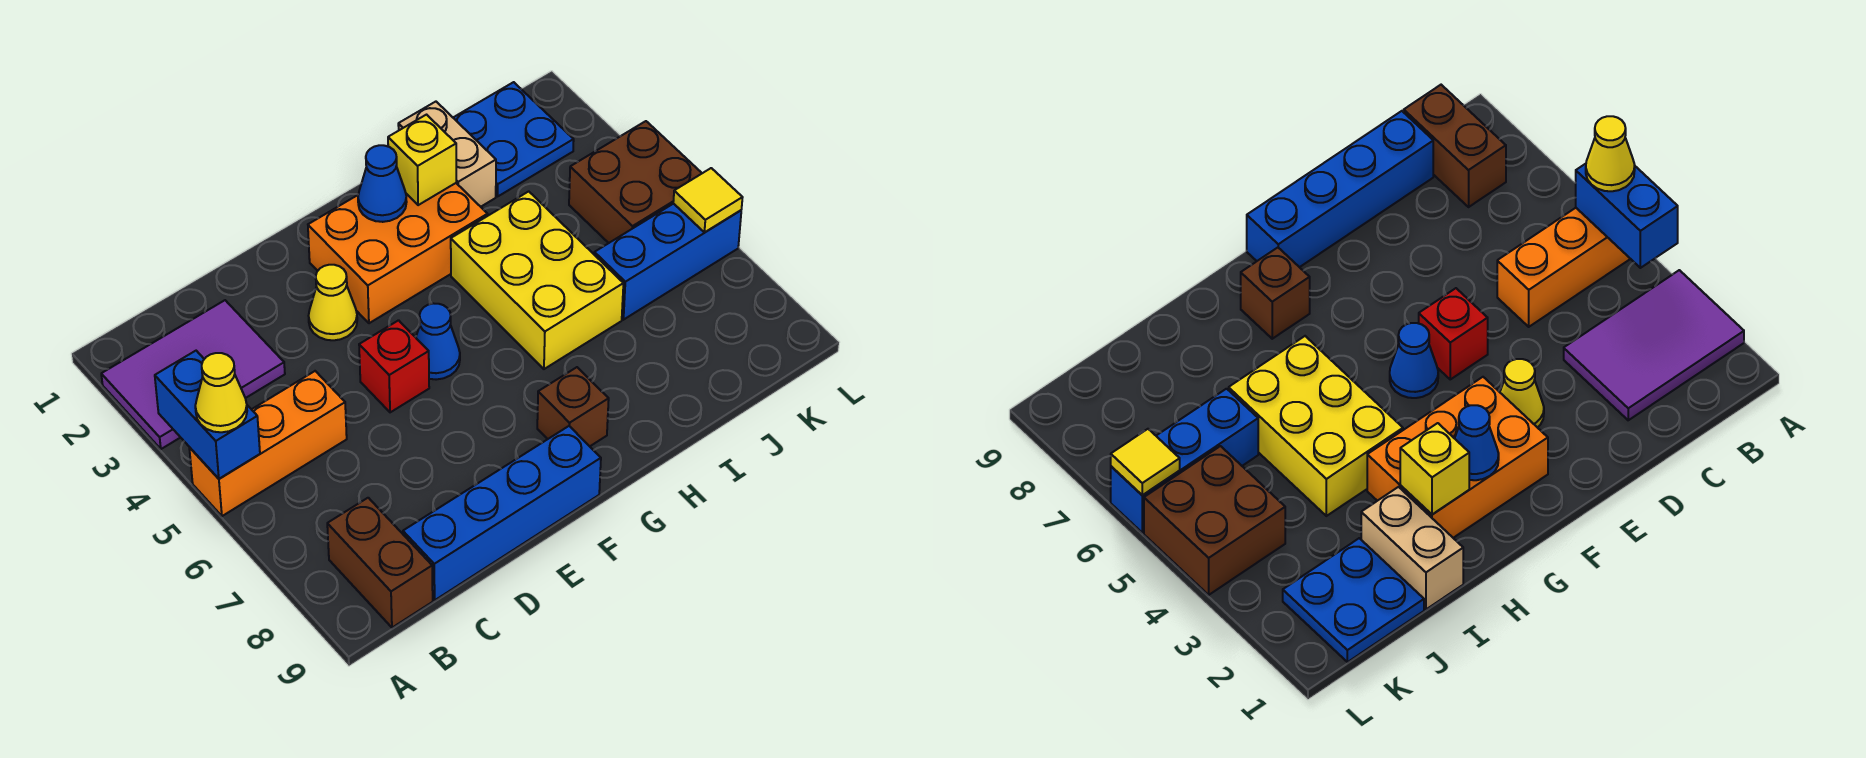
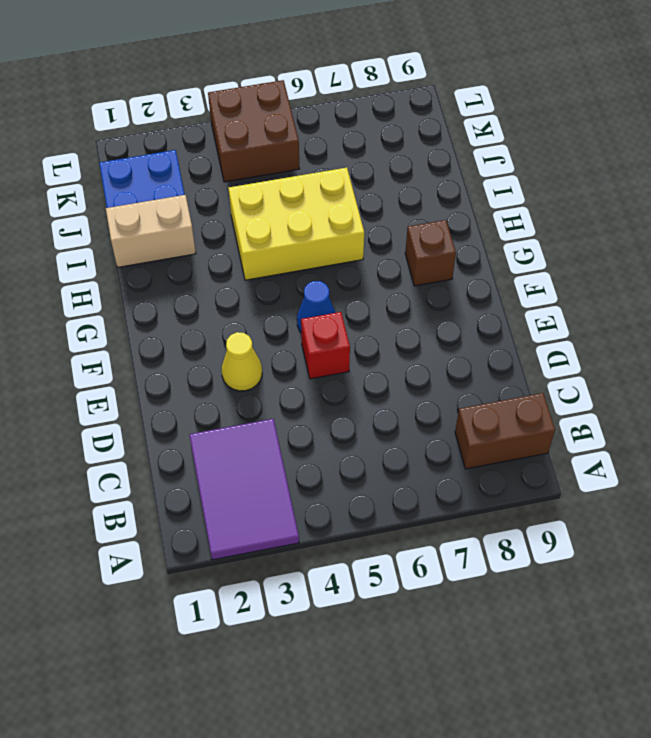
none -> orange 1x3 brick [189,371,347,516]
none -> blue 1x4 brick [403,426,601,600]
none -> orange 2x3 brick [308,183,488,323]

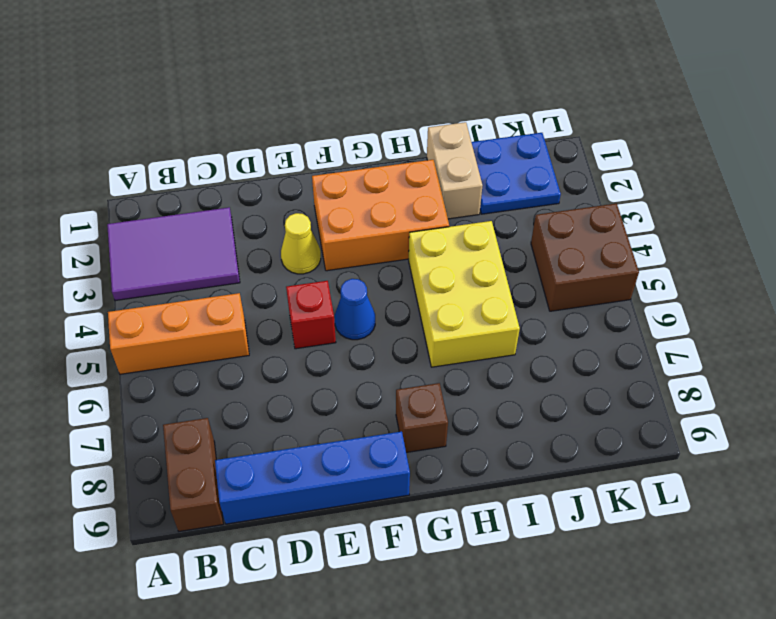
none -> blue 1x3 brick [594,204,741,320]
none -> blue 1x2 brick [155,351,260,479]
none -> blue 1x1 cone [358,145,407,222]

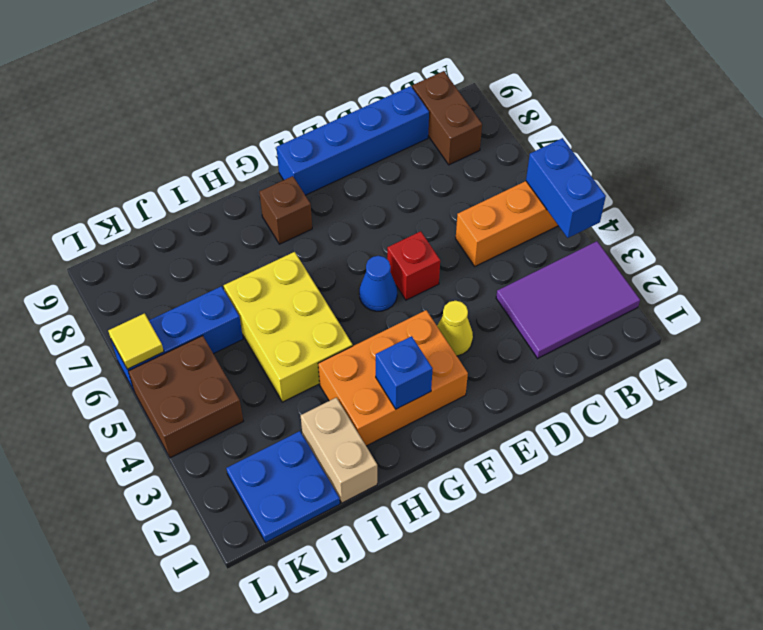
blue 1x1 brick [376,336,433,409] -> blue 1x1 cone [358,145,407,222]
none -> yellow 1x1 brick [388,115,456,205]
none -> yellow 1x1 cone [195,353,247,432]

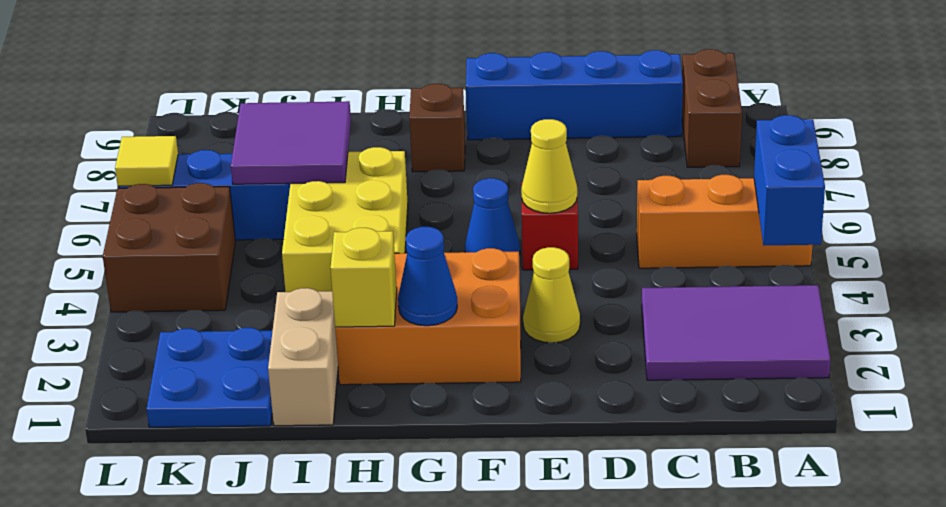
yellow 1x1 cone [521,119,577,213] -> yellow 1x1 cone moved to [195,353,247,432]
purple 2x2 tile [231,101,351,184] -> none

